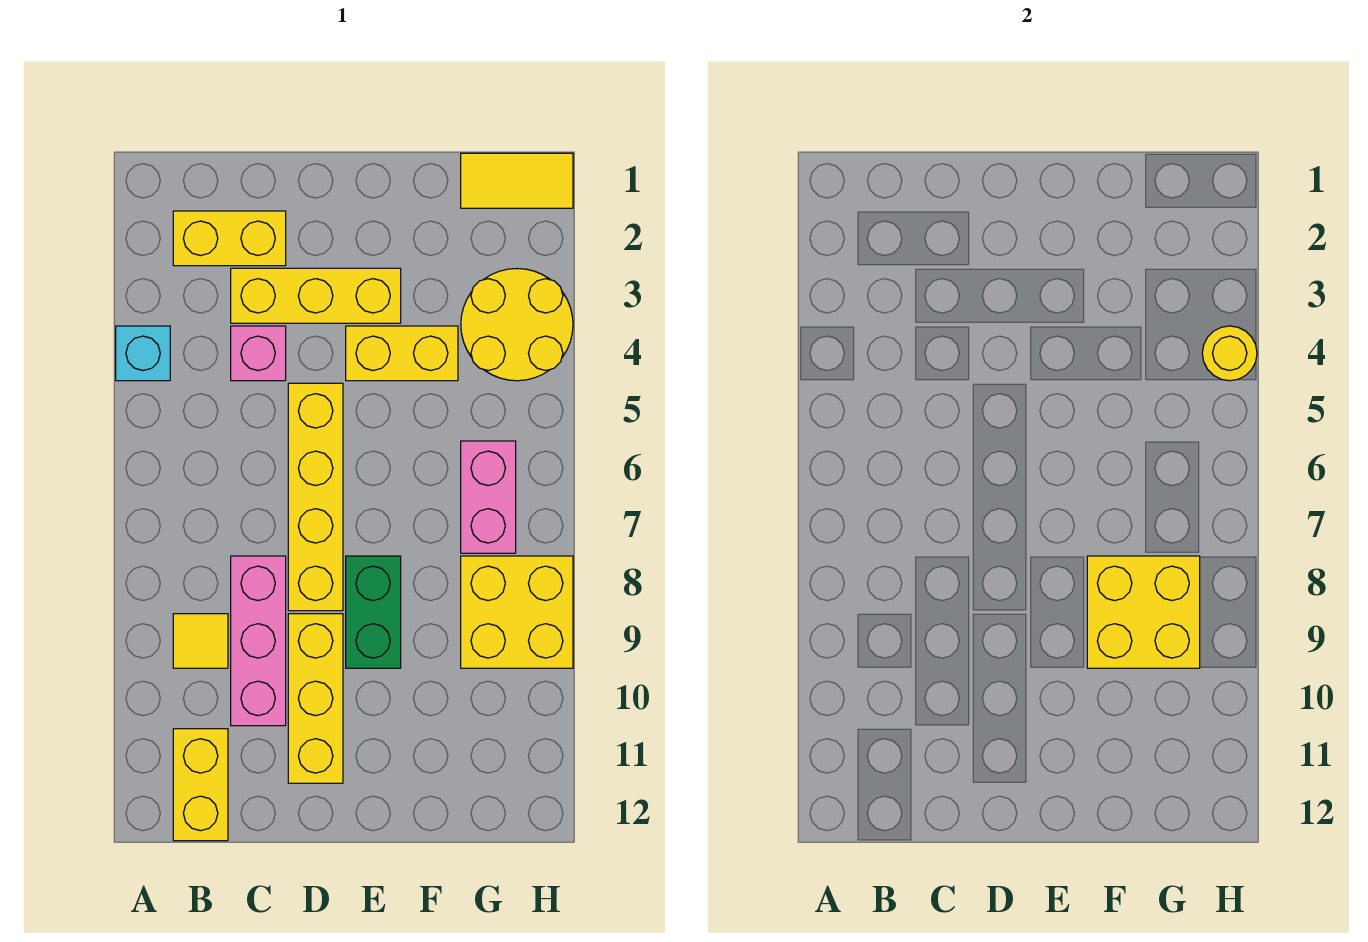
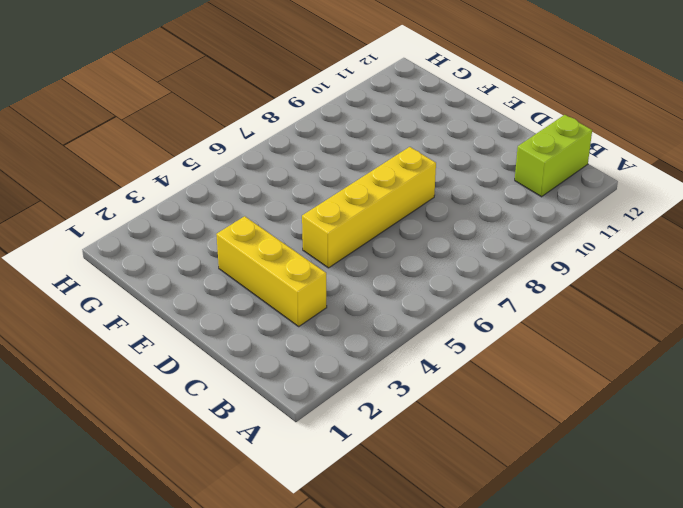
lime 1x2 brick [515,115,592,197] -> yellow 1x2 brick [173,729,228,841]
none -> cyan 1x1 brick [116,326,170,381]
none -> yellow 1x2 brick [173,211,286,266]
none -> yellow 1x1 tile [173,614,228,668]

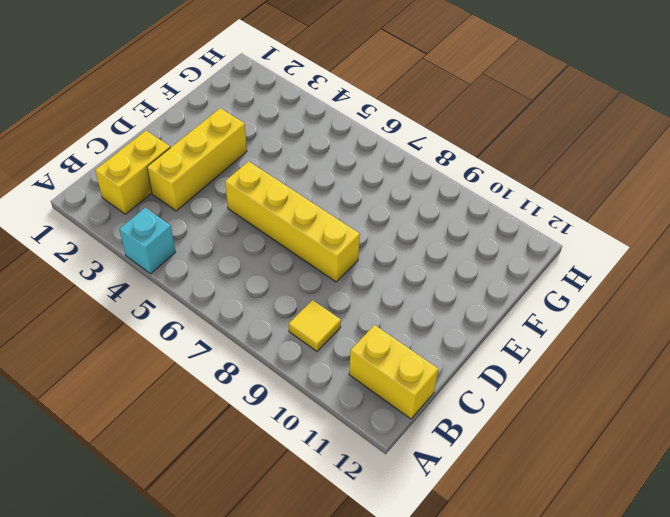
none -> pink 1x1 brick [231,326,286,381]
none -> pink 1x3 brick [231,556,286,726]
none -> yellow 1x3 brick [288,614,343,783]

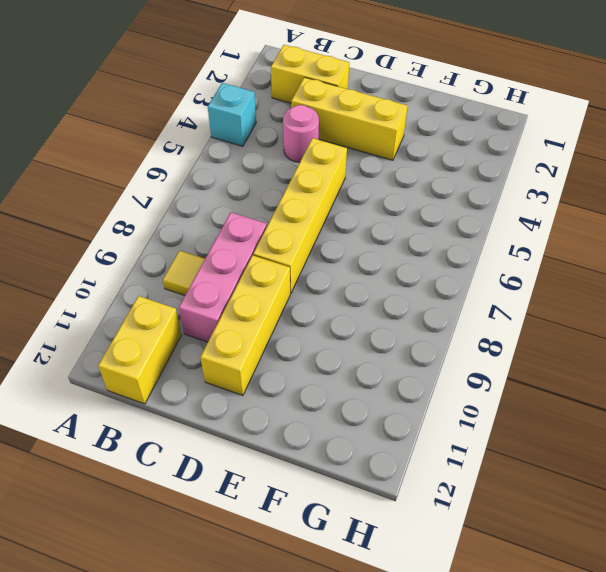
pink 1x1 round brick [283,105,319,162] -> pink 1x1 brick [231,326,286,381]
none -> yellow 1x2 brick [346,326,458,381]
none -> green 1x2 brick [346,556,401,668]
none -> yellow 1x2 tile [461,153,573,208]

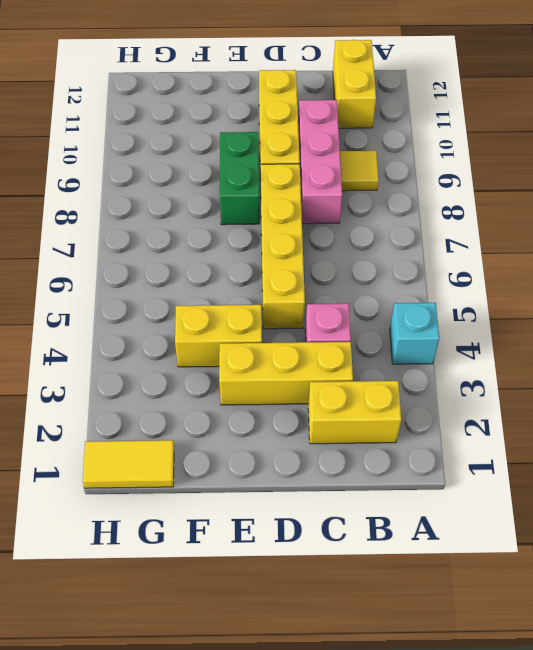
none -> yellow 2x2 round brick [461,269,573,381]
none -> pink 1x2 brick [461,441,516,553]
none -> yellow 2x2 brick [461,556,573,668]

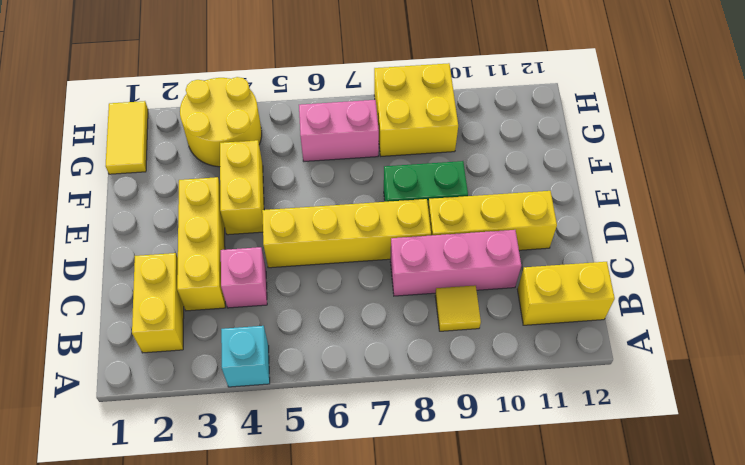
none -> yellow 2x2 brick [1087,556,1200,668]
none -> yellow 1x1 round brick [1202,326,1257,381]

